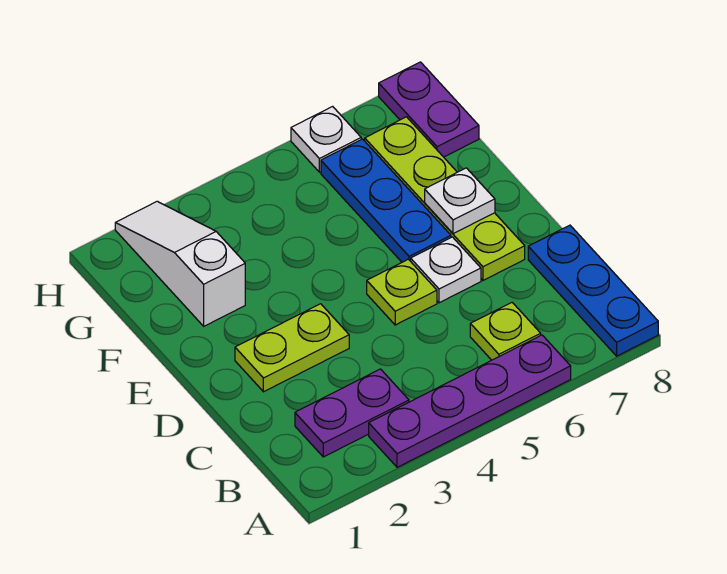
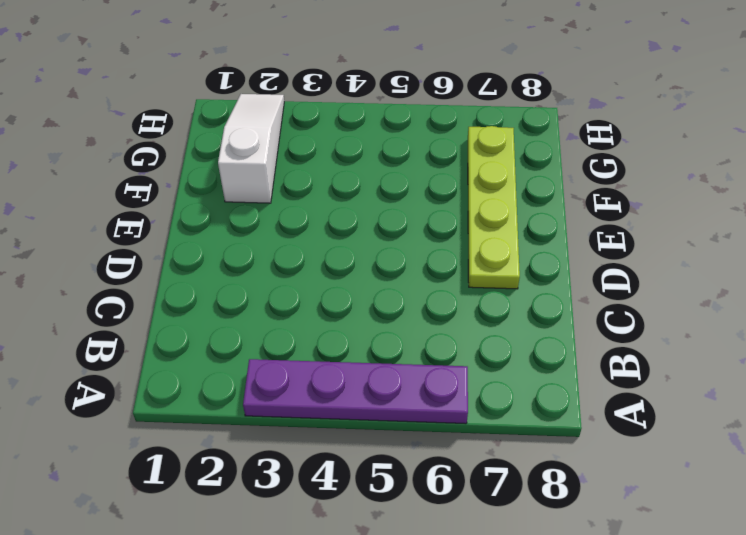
none -> blue 1x3 plate [528,225,658,356]
none -> purple 1x2 plate [295,369,409,457]
none -> lime 1x1 plate [470,303,541,360]

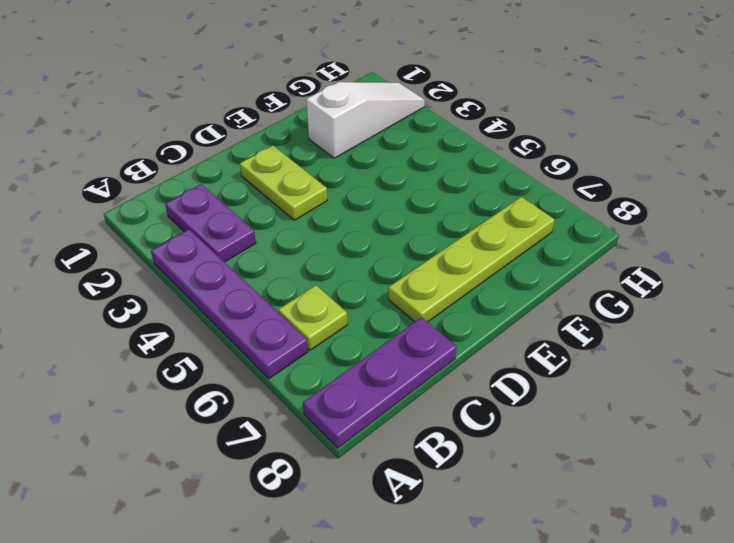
purple 1x3 plate [303,317,457,448] -> blue 1x3 plate [528,225,658,356]
none -> lime 1x1 plate [367,259,437,325]
none -> white 1x1 plate [411,237,481,303]
none -> blue 1x3 plate [321,139,451,262]

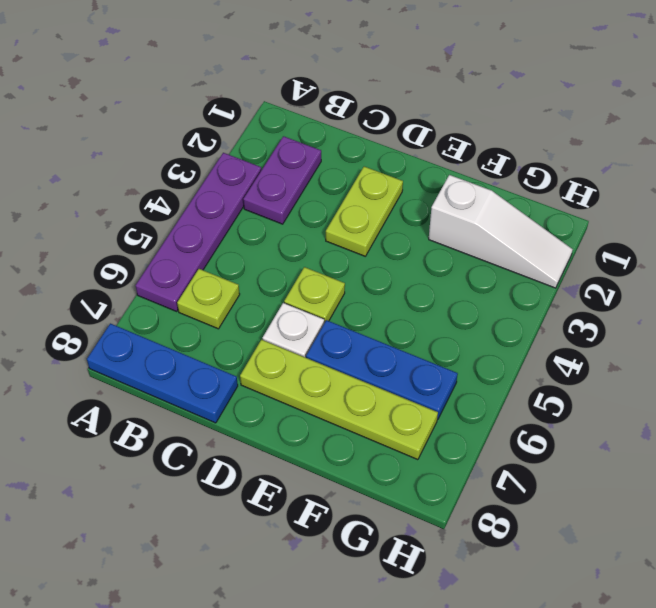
none -> purple 1x2 plate [379,62,479,157]
none -> white 1x1 plate [291,106,361,172]
none -> white 1x1 plate [425,168,495,234]

